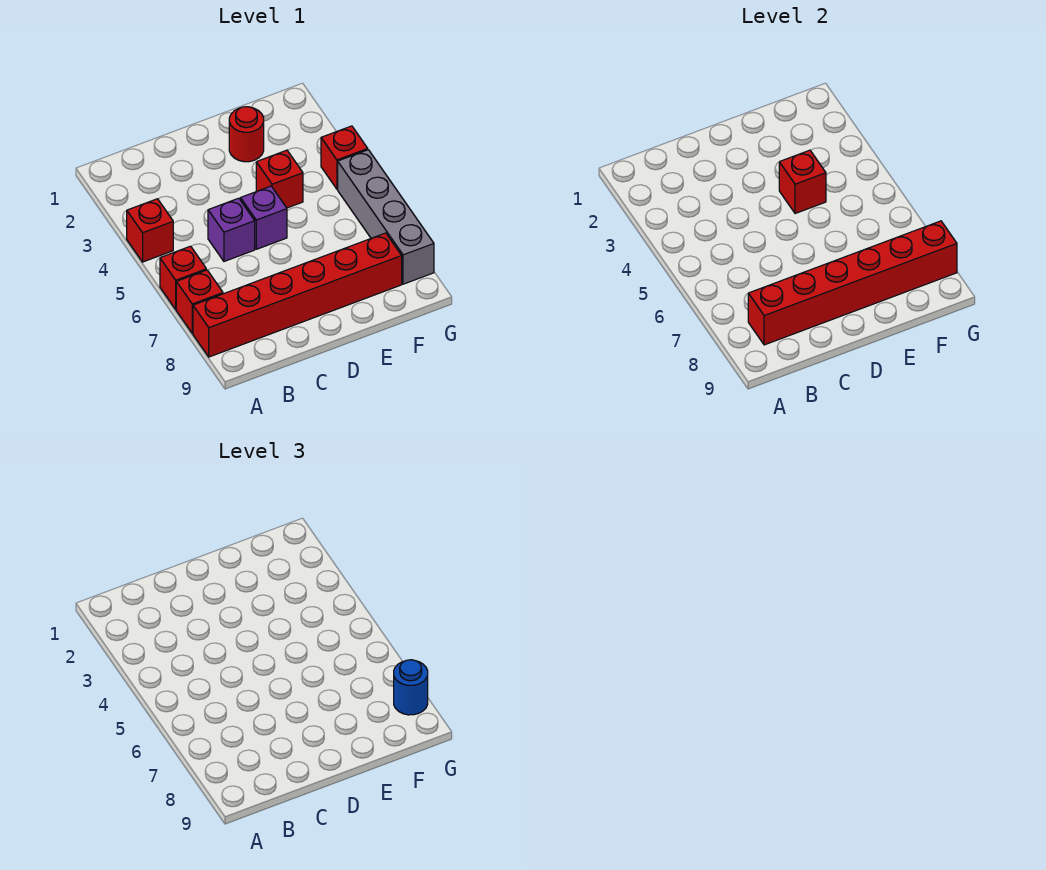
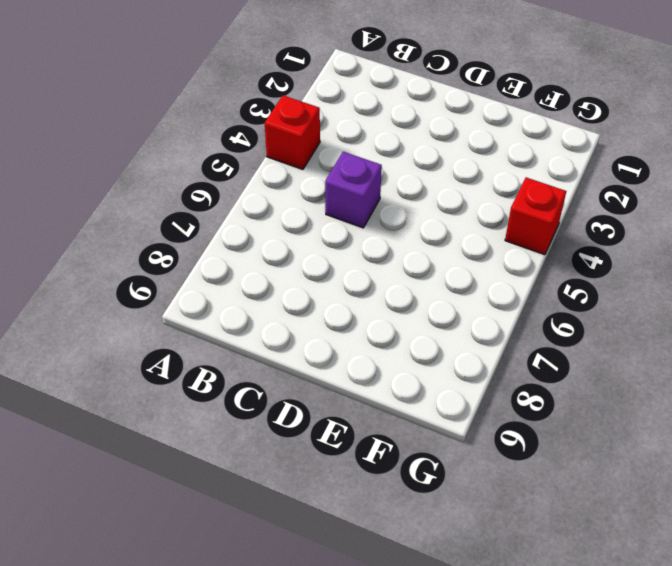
none -> red 1x1 brick [160,246,206,309]
none -> red 1x1 brick [176,270,223,333]
none -> red 1x6 brick [193,233,402,357]

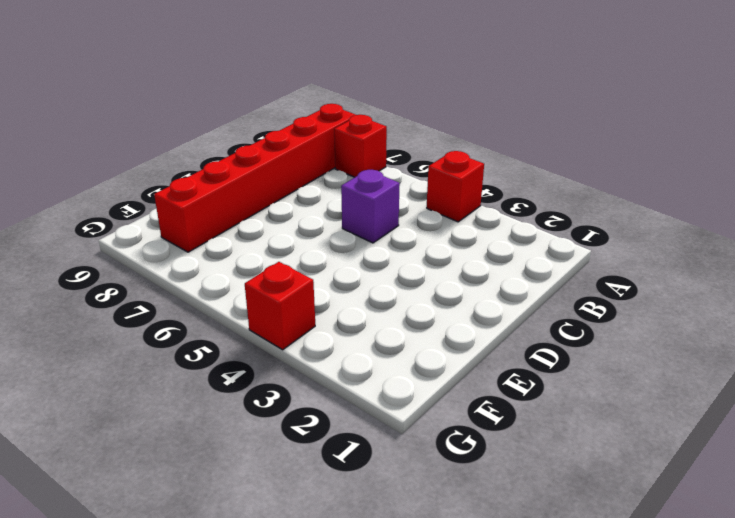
none -> red 1x1 brick [160,246,206,309]
none -> purple 1x1 brick [240,186,287,249]
none -> red 1x1 round brick [229,107,264,162]

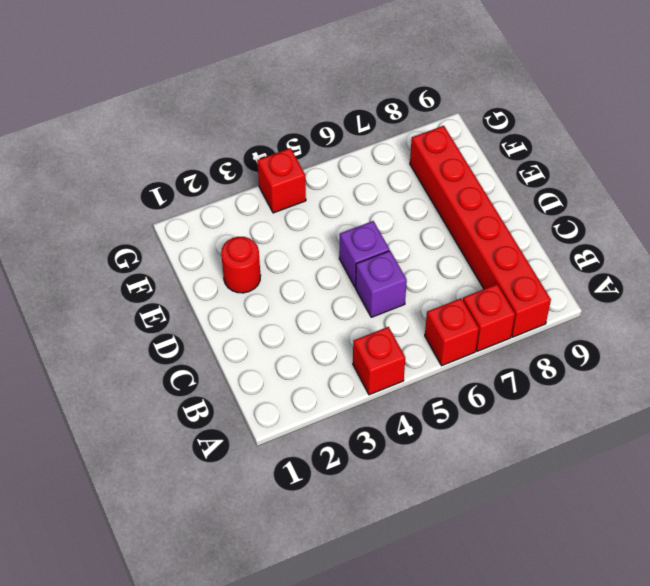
none -> red 1x1 brick [256,150,303,208]
none -> grey 1x4 brick [338,150,434,284]
none -> red 1x6 brick [748,221,957,345]

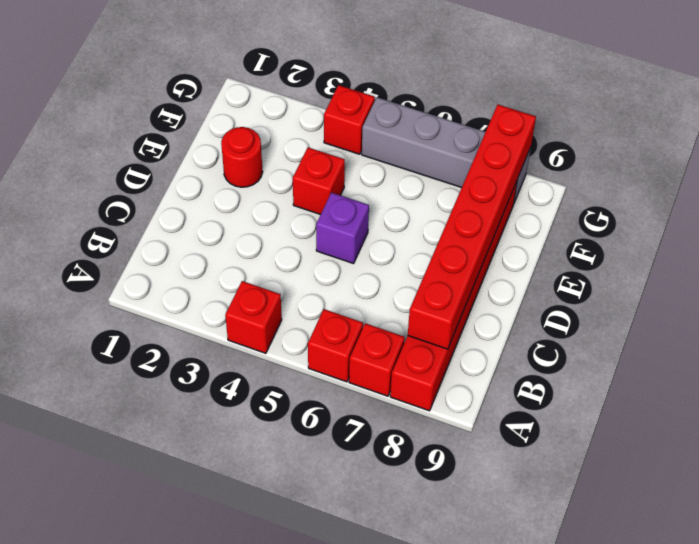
none -> purple 1x1 brick [208,198,255,261]
none -> red 1x1 brick [779,150,826,214]
none -> blue 1x1 round brick [394,660,428,715]

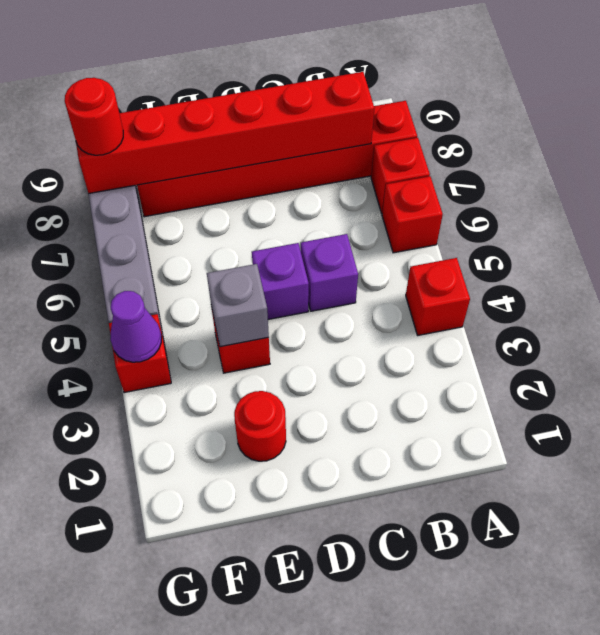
grey 1x1 brick [207,264,269,347] -> red 1x1 brick [779,150,826,214]
purple 1x1 cone [110,291,161,362] -> none
red 1x1 round brick [65,78,123,155] -> blue 1x1 round brick [394,660,428,715]

